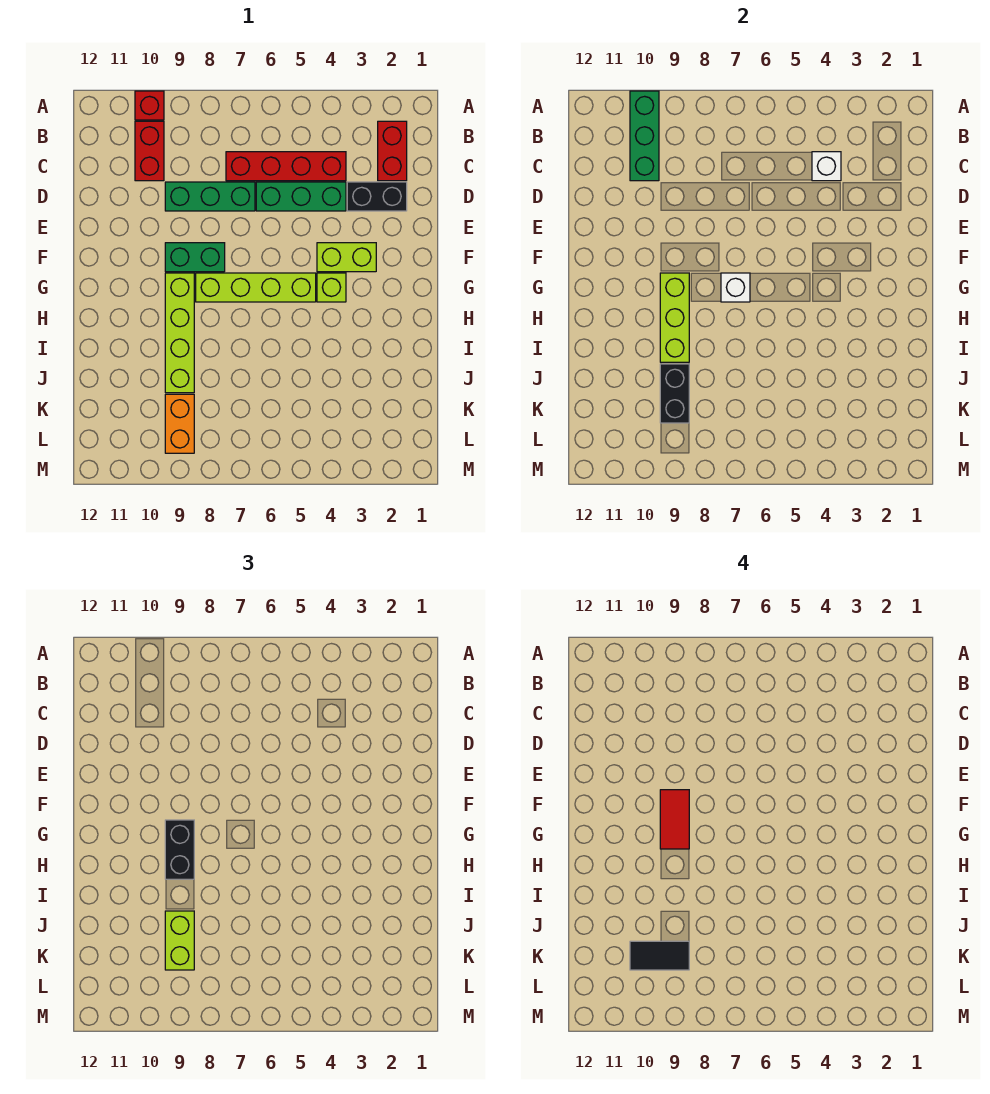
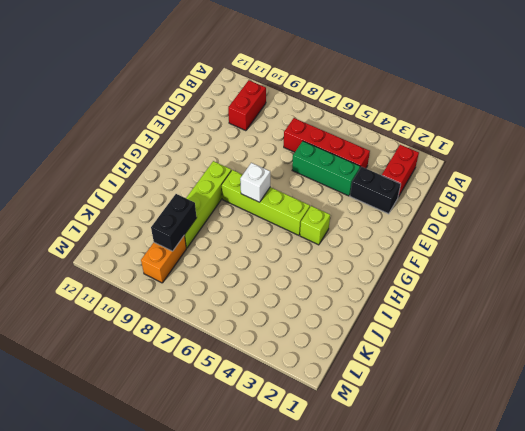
none -> red 1x1 brick [135,91,164,120]
none -> green 1x3 brick [165,182,255,211]
none -> lime 1x2 brick [317,243,376,272]

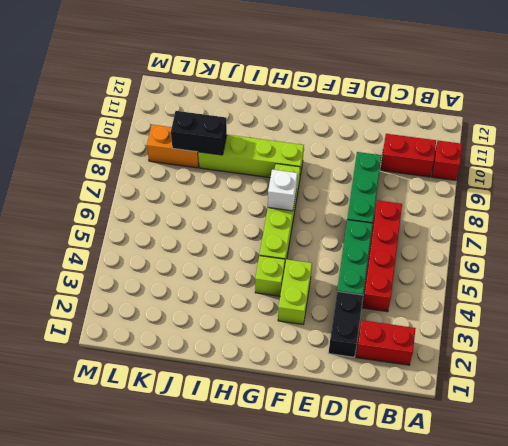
none -> green 1x2 brick [165,243,225,272]
none -> green 1x3 brick [630,91,659,181]
none -> white 1x1 brick [812,152,841,181]

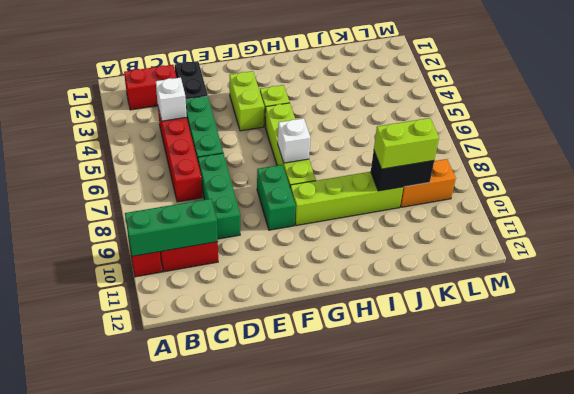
none -> lime 1x3 brick [660,273,689,362]
none -> black 1x2 brick [165,820,194,879]
none -> red 1x2 tile [660,790,689,849]

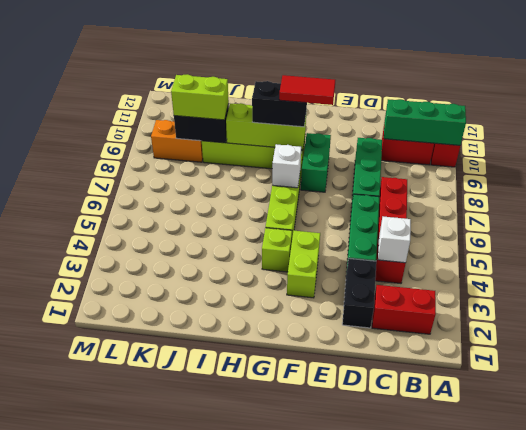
none -> black 1x2 tile [630,941,689,970]

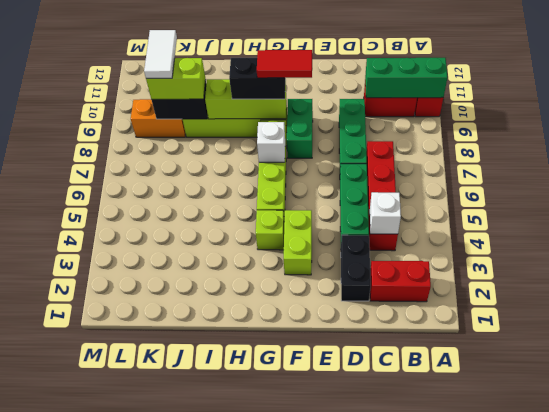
white 1x2 tile [144,30,177,78] -> black 1x2 tile [630,941,689,970]

